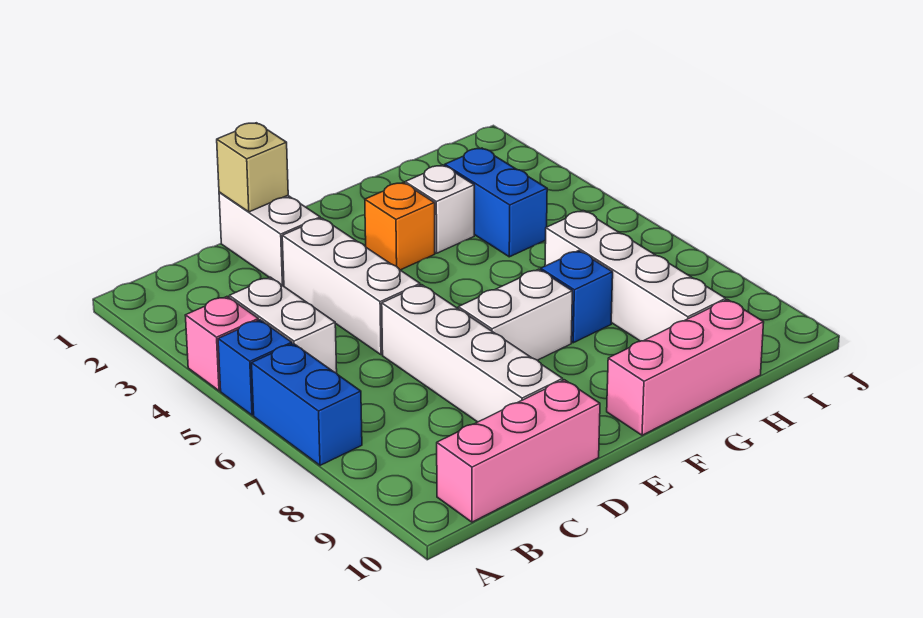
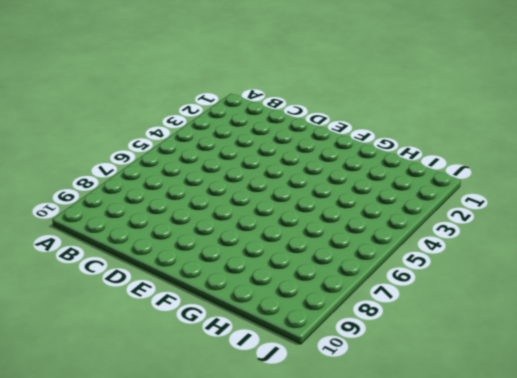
none -> pink 1x1 brick [185,297,258,391]
none -> blue 1x1 brick [218,320,292,415]
none -> blue 1x2 brick [252,344,362,465]

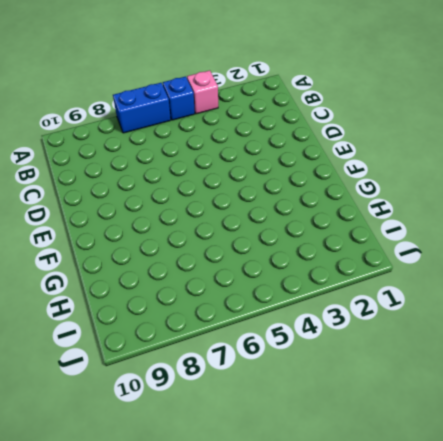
none -> white 1x2 brick [229,277,337,373]
none -> pink 1x3 brick [437,380,600,522]
none -> white 1x2 brick [219,192,320,286]

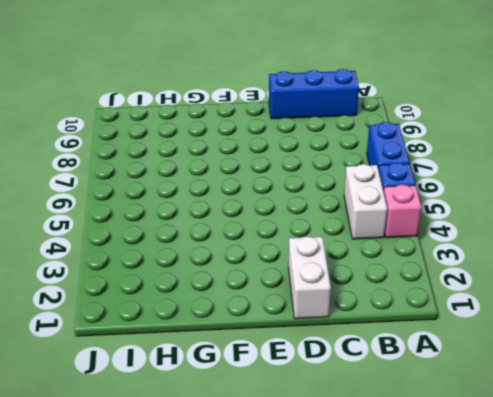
blue 1x3 brick [269,69,359,119] -> pink 1x3 brick [437,380,600,522]
none -> white 1x3 brick [282,218,420,355]
none -> white 1x4 brick [382,285,563,422]
none -> white 1x2 brick [458,269,572,360]

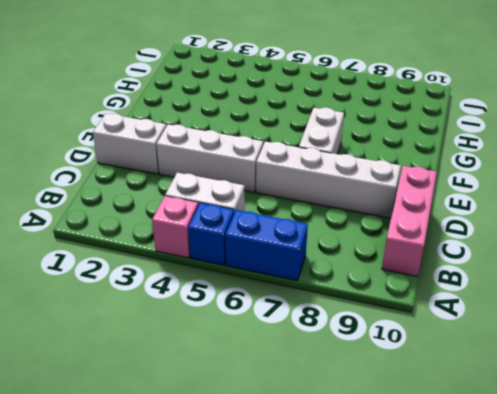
none -> orange 1x1 brick [365,183,435,270]
none -> pink 1x3 brick [607,300,764,435]
none -> white 1x1 brick [405,165,474,253]

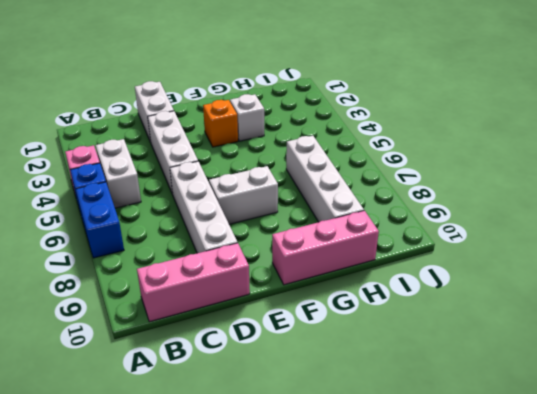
none -> blue 1x1 brick [541,251,613,343]
none -> blue 1x2 brick [445,148,547,257]
none -> tan 1x1 brick [217,123,288,212]

